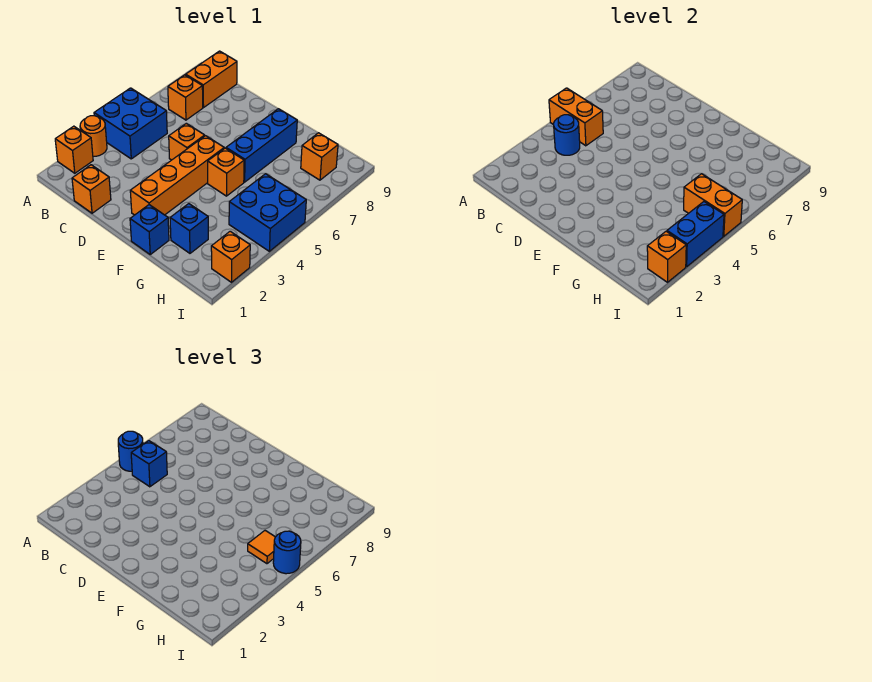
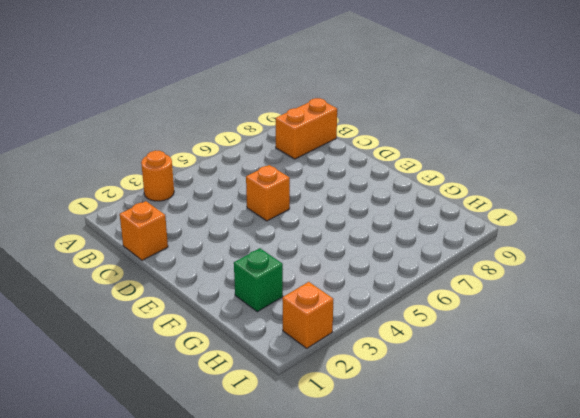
green 1x1 brick [234,248,283,312] -> blue 1x1 brick [170,204,208,253]
none -> orange 1x1 brick [55,126,93,173]
none -> blue 2x2 brick [94,88,167,159]
none -> orange 1x1 brick [168,75,203,120]

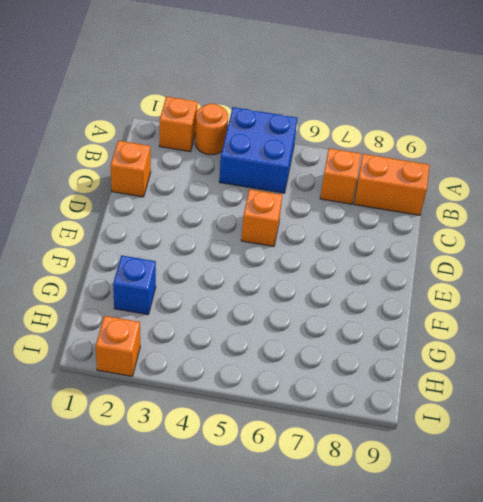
none -> orange 1x4 brick [130,136,224,215]
none -> blue 1x1 brick [130,205,169,254]
none -> orange 1x1 brick [208,148,244,196]

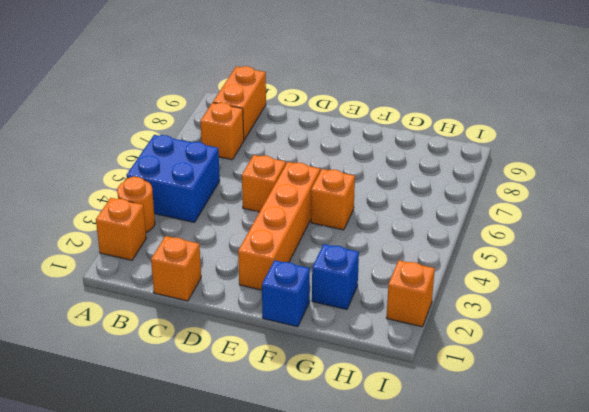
none -> blue 1x3 brick [226,109,297,182]
none -> blue 2x2 brick [229,174,306,251]
none -> orange 1x1 brick [301,133,338,180]

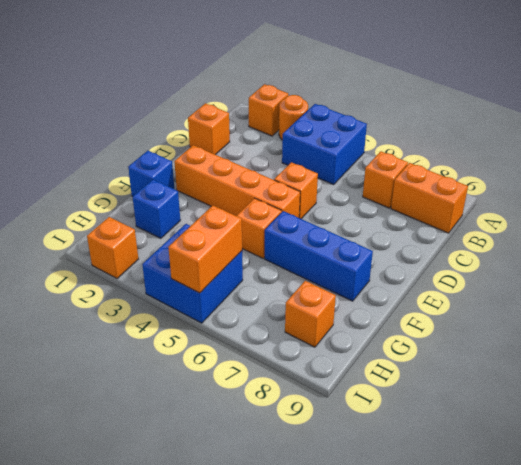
none -> orange 1x2 brick [549,88,603,146]
none -> blue 1x1 round brick [554,115,580,155]
none -> orange 1x1 brick [647,231,686,282]

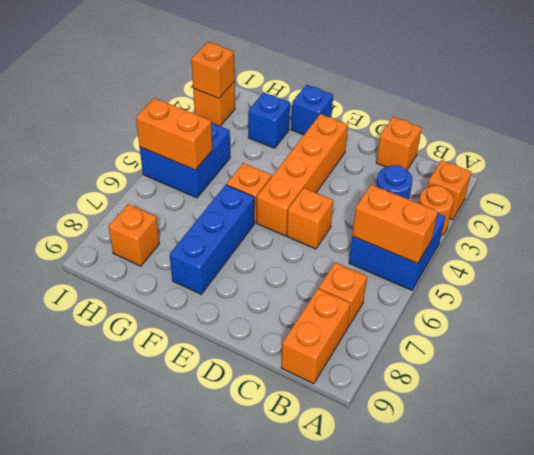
none -> blue 1x2 brick [667,202,724,267]
none -> blue 1x1 round brick [118,431,143,471]
none -> blue 1x1 brick [131,441,167,487]

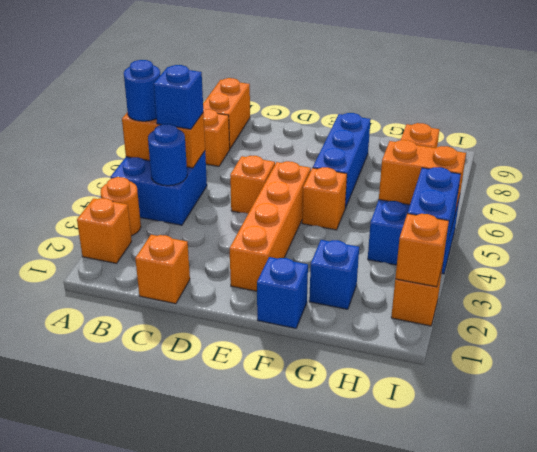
none -> orange 1x1 tile [248,531,275,564]
none -> blue 1x1 round brick [273,531,301,574]

